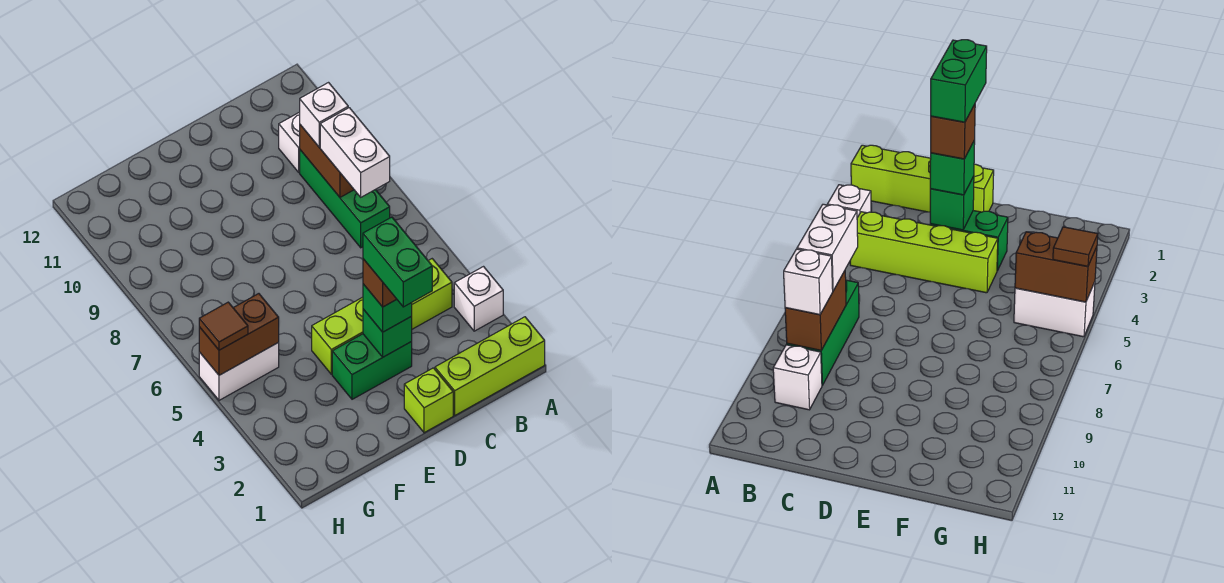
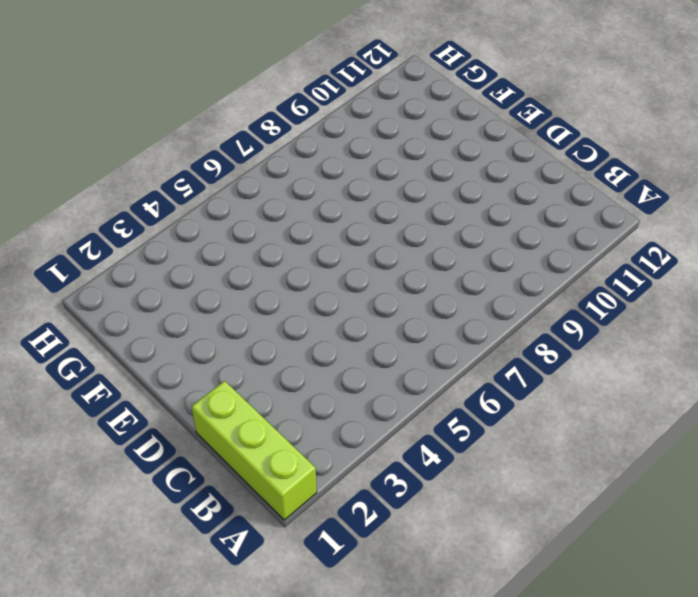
none -> white 1x1 brick [454,267,503,331]
none -> lime 1x4 brick [312,259,452,374]
none -> green 1x3 brick [300,150,390,248]

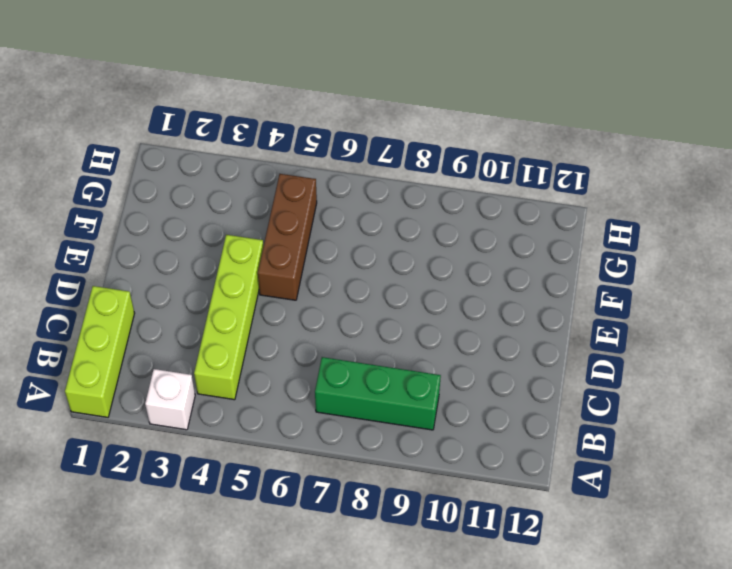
brown 1x3 brick [258,174,317,300] -> white 1x2 brick [199,342,279,400]
none -> white 1x1 brick [279,112,300,172]
none -> lime 1x1 brick [404,368,453,433]
none -> green 1x2 brick [332,334,412,399]

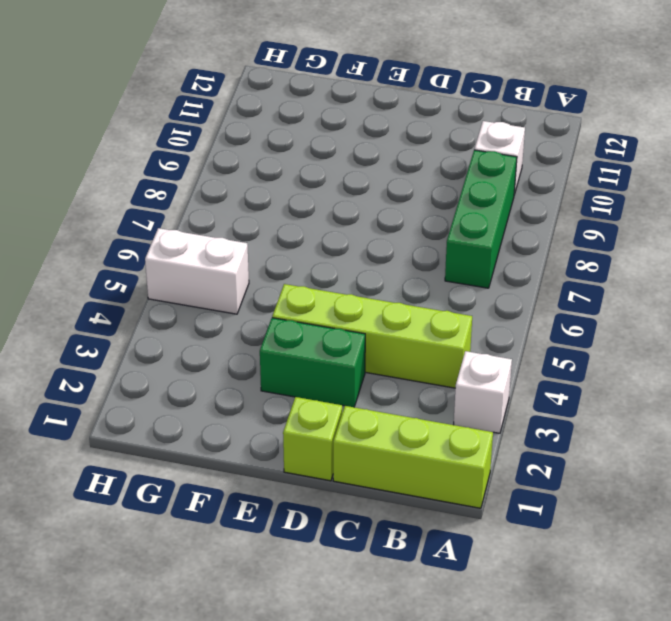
none -> brown 1x2 brick [300,125,354,197]
none -> green 1x1 brick [363,309,412,357]
none -> brown 1x2 brick [199,294,279,375]

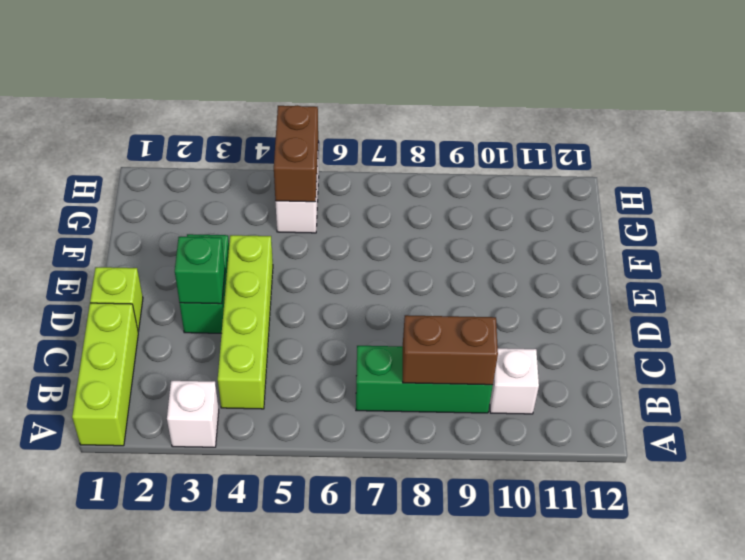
none -> white 1x2 brick [320,108,390,197]
none -> white 1x1 brick [300,83,348,147]
none -> green 1x1 brick [363,284,412,332]

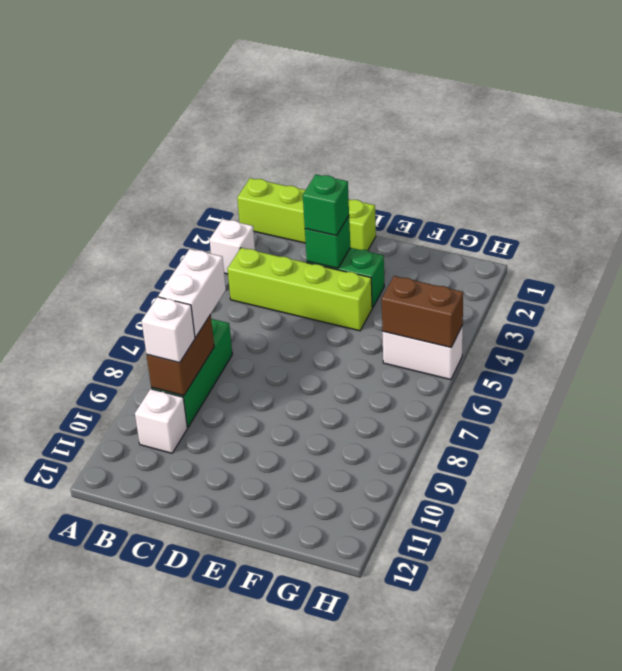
none -> brown 1x1 tile [199,302,248,350]
none -> brown 1x1 brick [363,259,396,307]
none -> green 1x2 brick [363,217,432,307]

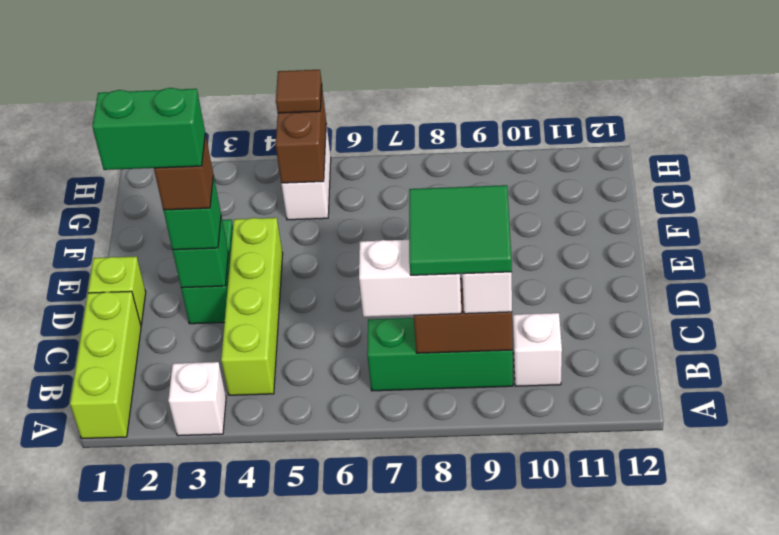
green 2x2 tile [409,185,512,275] -> none

